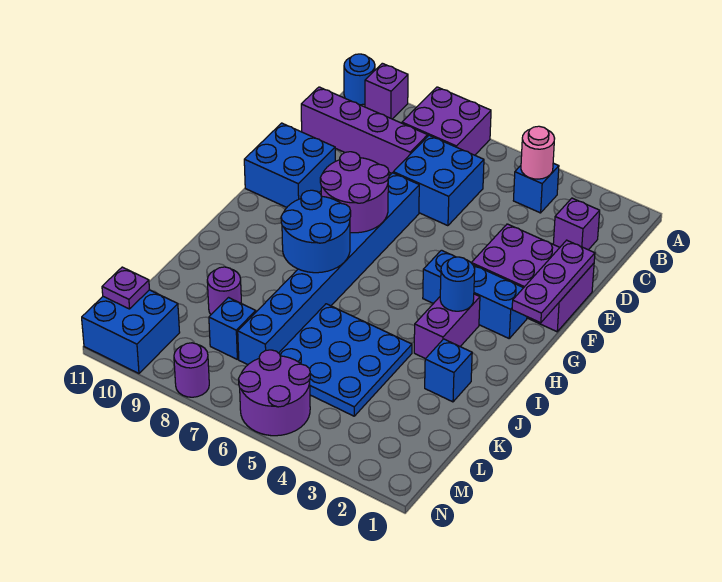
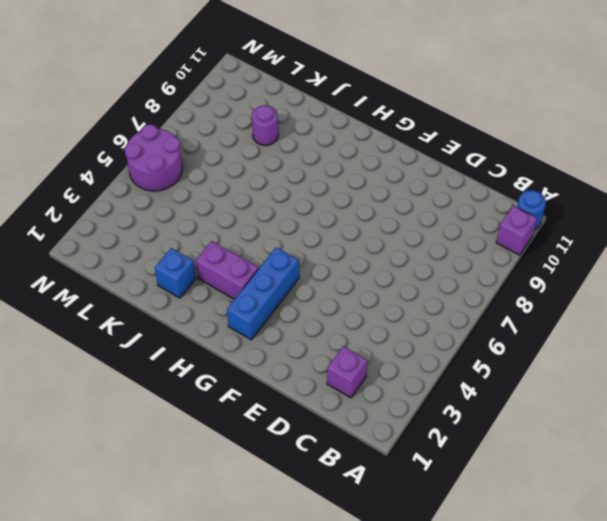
none -> purple 2x2 brick [402,87,491,155]
none -> blue 1x1 brick [513,163,559,213]
none -> blue 2x2 brick [393,135,484,226]

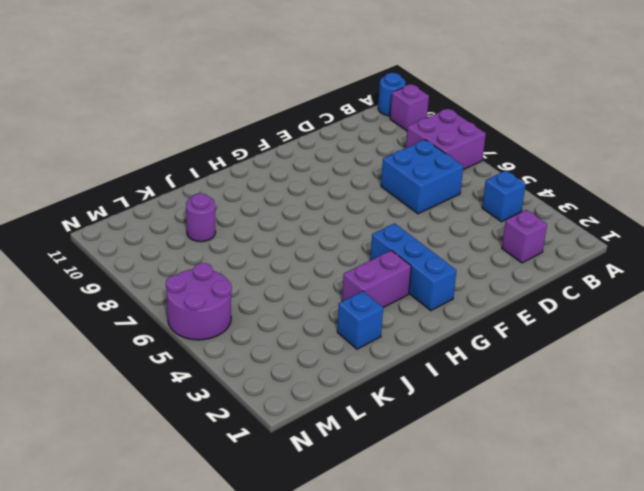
none -> purple 1x4 brick [301,87,428,173]
none -> purple 2x3 brick [471,224,594,332]
none -> blue 1x8 brick [238,173,419,365]

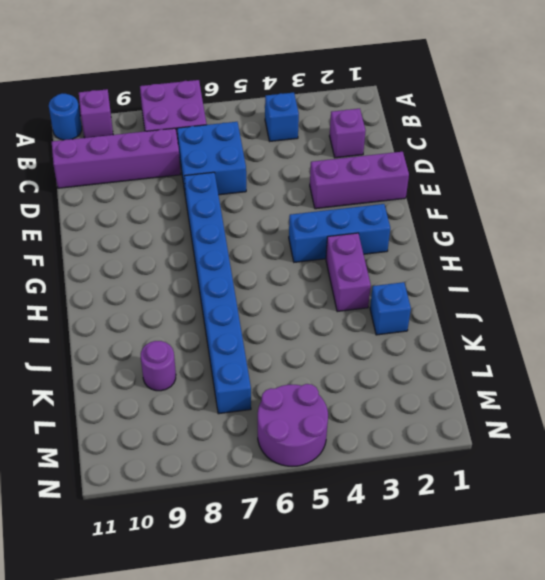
purple 1x3 brick [310,152,409,209] -> purple 2x3 brick [471,224,594,332]
none -> blue 2x2 brick [244,123,335,207]
none -> blue 3x3 plate [279,304,412,416]
none -> blue 1x1 brick [209,298,256,359]

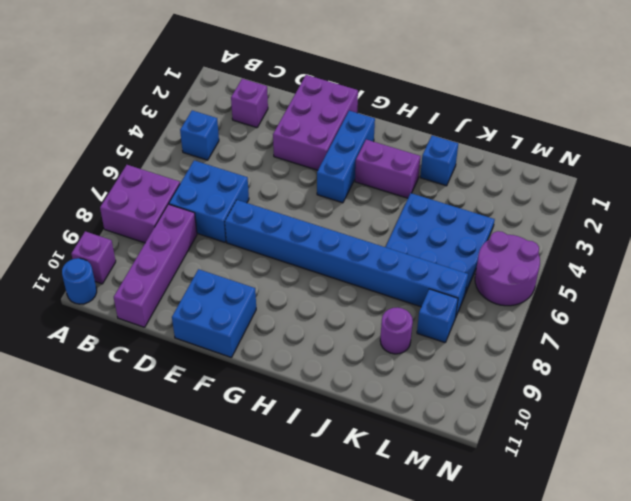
none -> blue 2x2 brick [82,290,180,373]
none -> purple 1x1 round brick [174,343,209,397]
none -> pink 1x1 round brick [521,126,555,179]

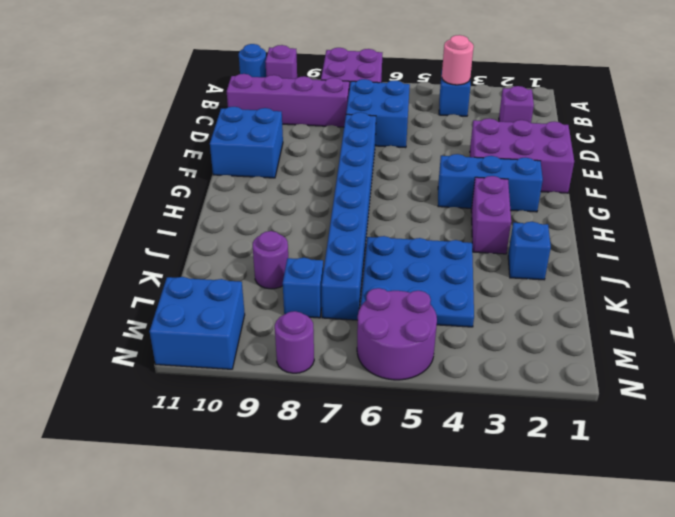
none -> purple 1x3 plate [512,240,595,323]
none -> purple 2x2 round brick [320,152,389,233]
none -> blue 1x1 round brick [440,257,475,311]

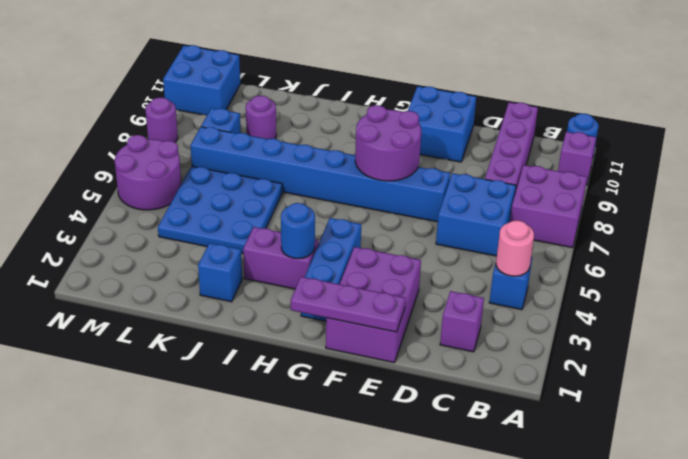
none -> blue 2x2 round brick [281,190,351,273]
none -> purple 1x1 plate [102,267,149,309]

